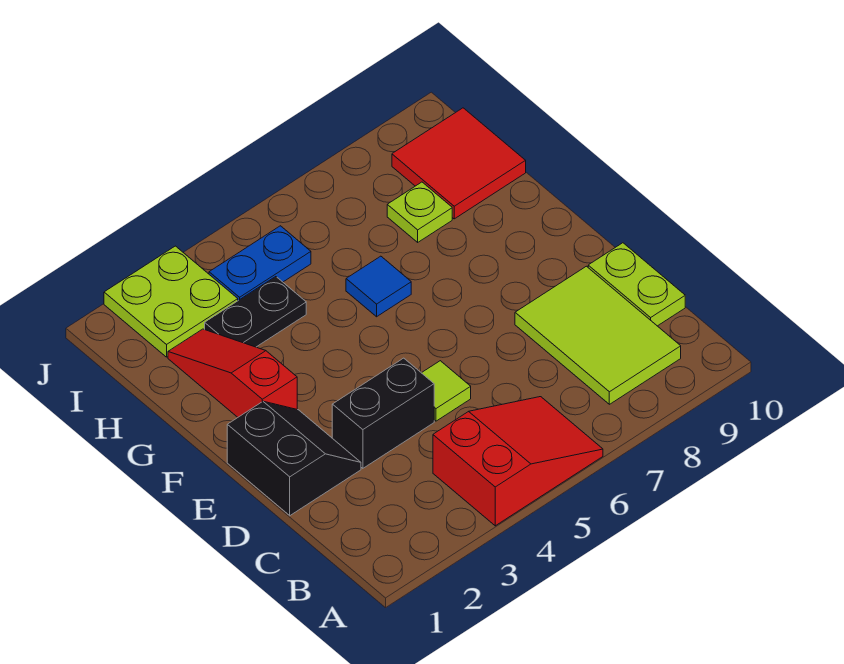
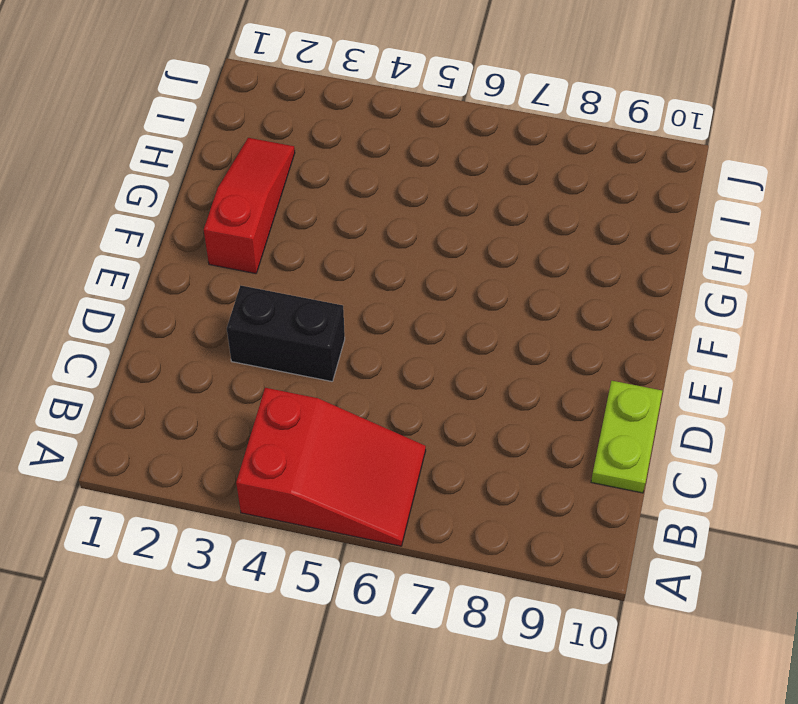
none -> lime 2x3 tile [515,266,681,404]
none -> black 2x2 slope [227,401,361,516]
none -> lime 1x1 tile [422,361,471,421]

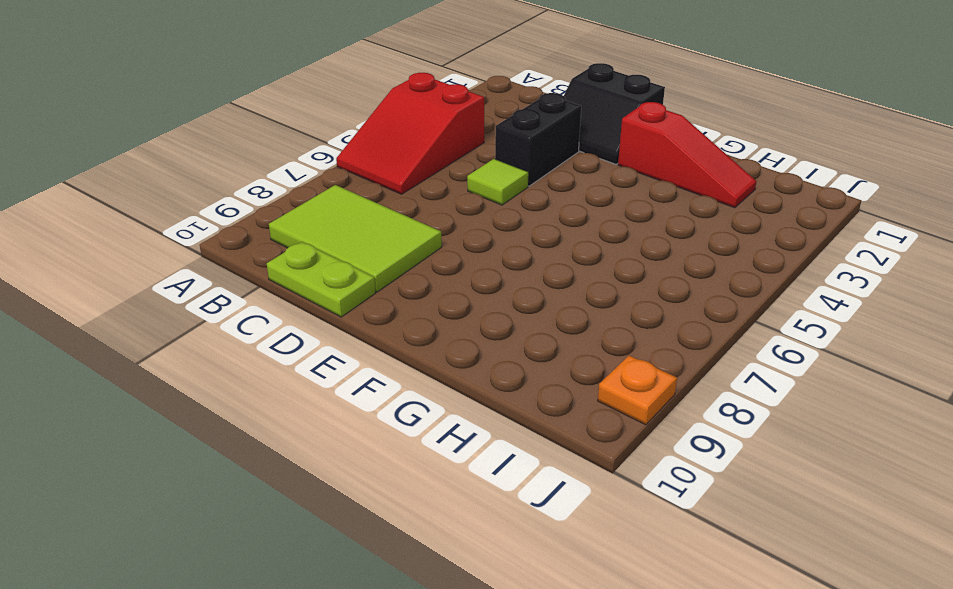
orange 1x1 plate [598,355,677,425] -> none
none -> blue 1x1 tile [346,256,411,317]
none -> black 1x2 plate [205,277,306,347]
none -> lime 1x1 plate [387,182,452,242]

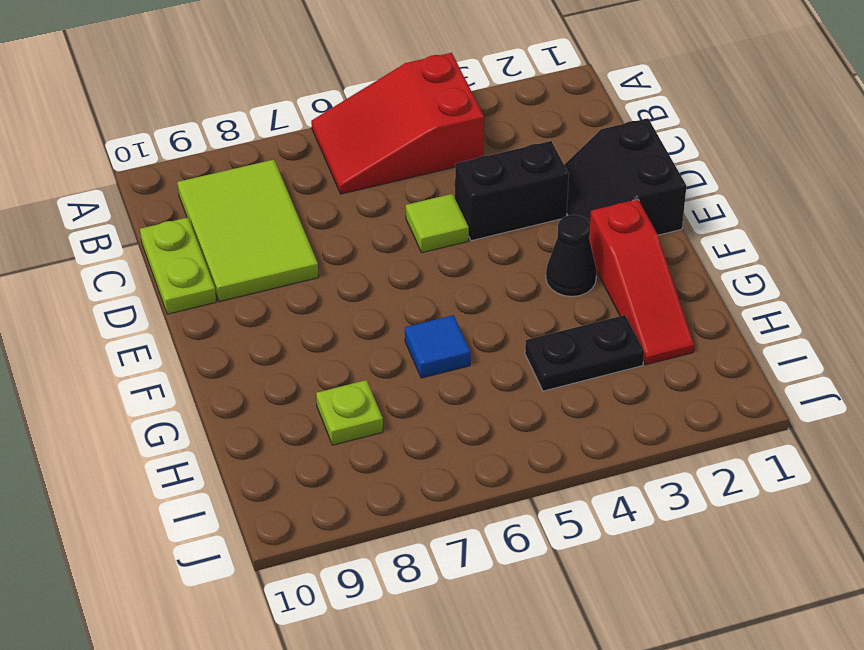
black 1x1 cone [546,215,597,297] -> none
none -> red 2x2 tile [392,108,526,219]
none -> lime 2x2 plate [104,246,238,357]
none -> blue 1x2 plate [209,226,311,300]

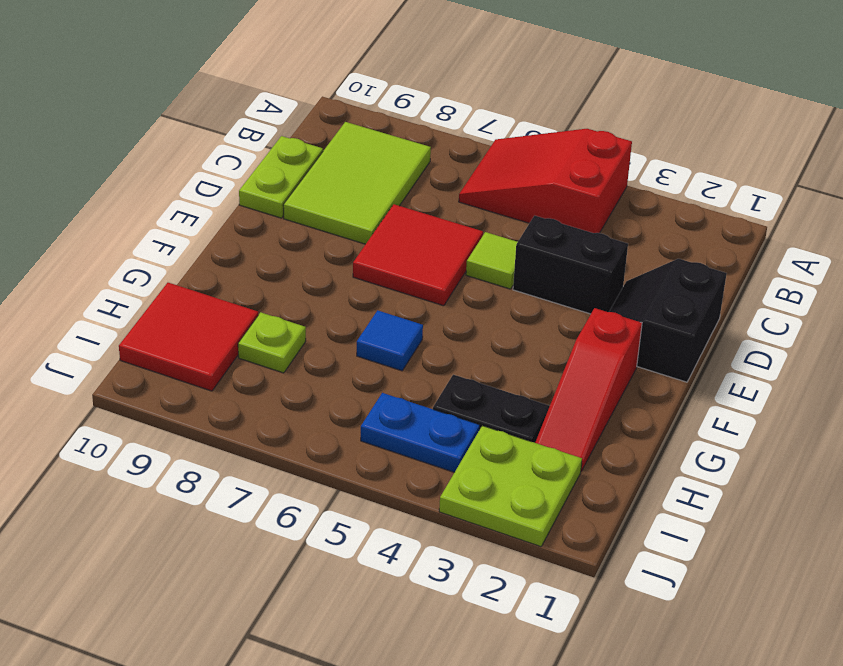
red 2x2 tile [353,204,483,306] -> none

